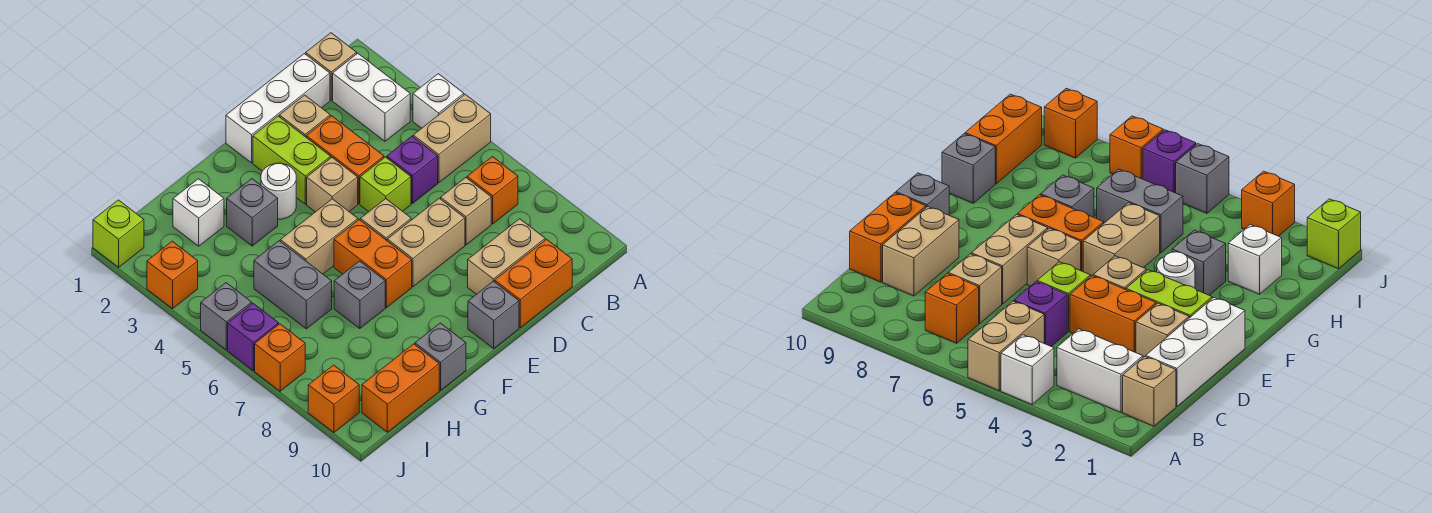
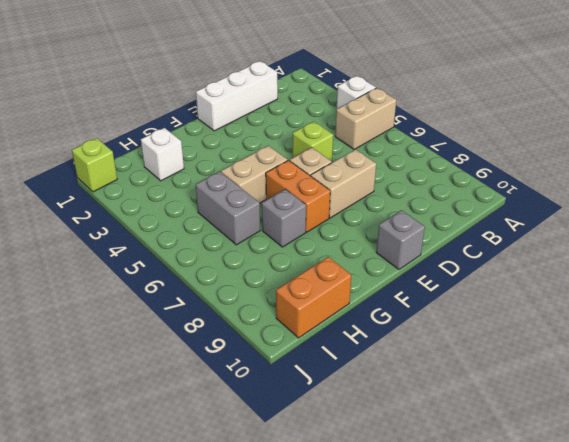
none -> tan 1x1 brick [306,33,357,100]
none -> white 1x2 brick [333,53,410,141]
none -> orange 1x1 brick [467,157,518,224]
none -> purple 1x1 brick [387,136,438,203]

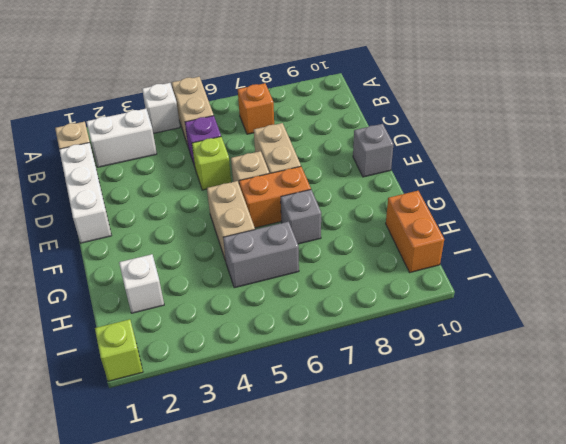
none -> tan 1x1 brick [441,178,491,245]
none -> tan 1x2 brick [468,219,545,294]
none -> orange 1x2 brick [495,239,572,328]
none -> tan 1x1 brick [279,95,330,137]

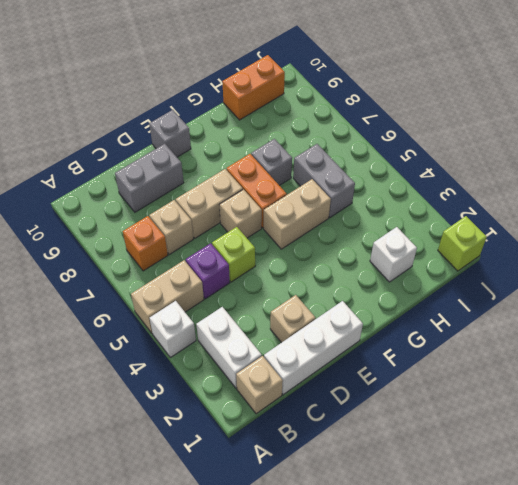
grey 1x2 brick [115,144,184,212] -> tan 1x2 brick [468,219,545,294]
none -> orange 1x2 brick [495,239,572,328]
none -> orange 1x2 brick [306,116,384,204]
none -> lime 1x2 brick [253,116,331,204]
none -> tan 1x1 brick [307,158,358,212]

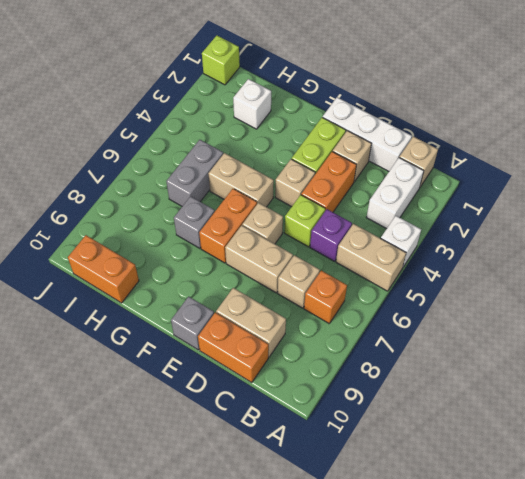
none -> white 1x1 round brick [261,163,296,219]
none -> grey 1x1 brick [227,179,278,246]
none -> grey 1x1 brick [415,323,466,390]
none -> orange 1x1 brick [147,241,198,309]

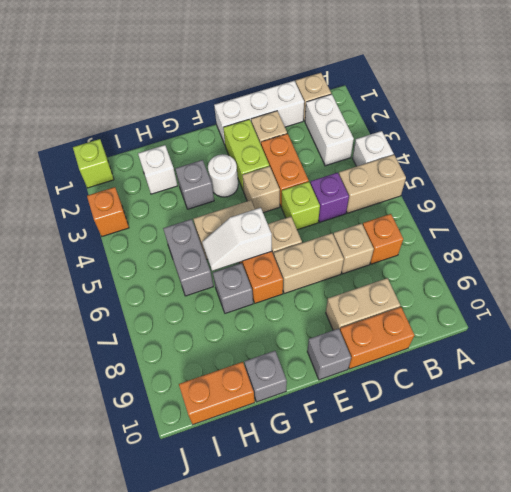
white 1x2 slope [202,208,272,271] -> none
none -> grey 1x1 brick [201,283,252,350]
none -> purple 1x1 brick [228,303,279,370]
none -> orange 1x1 brick [255,324,305,391]
none -> orange 1x1 brick [308,365,359,432]

